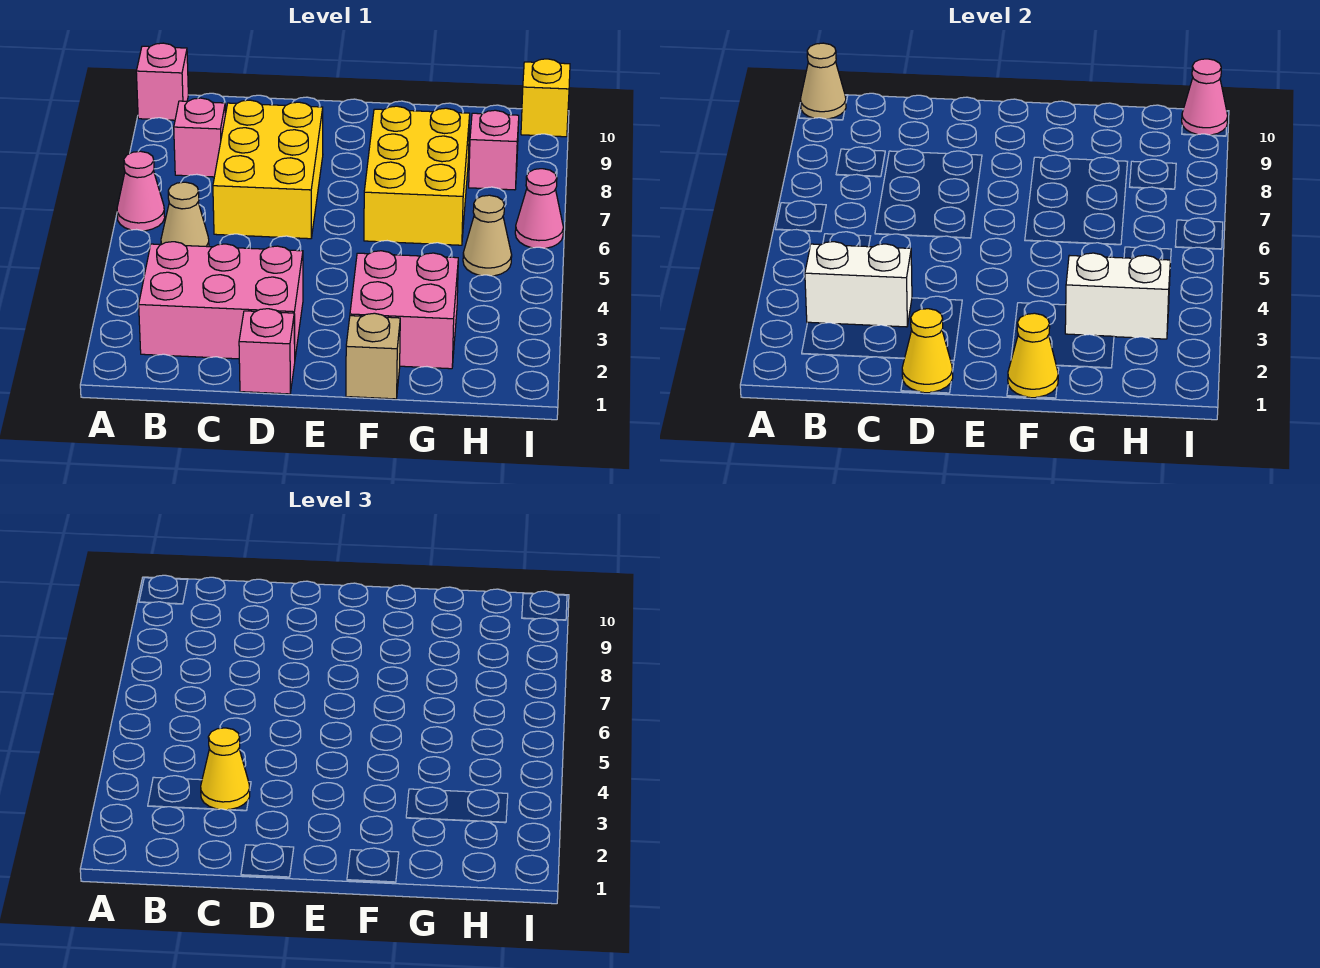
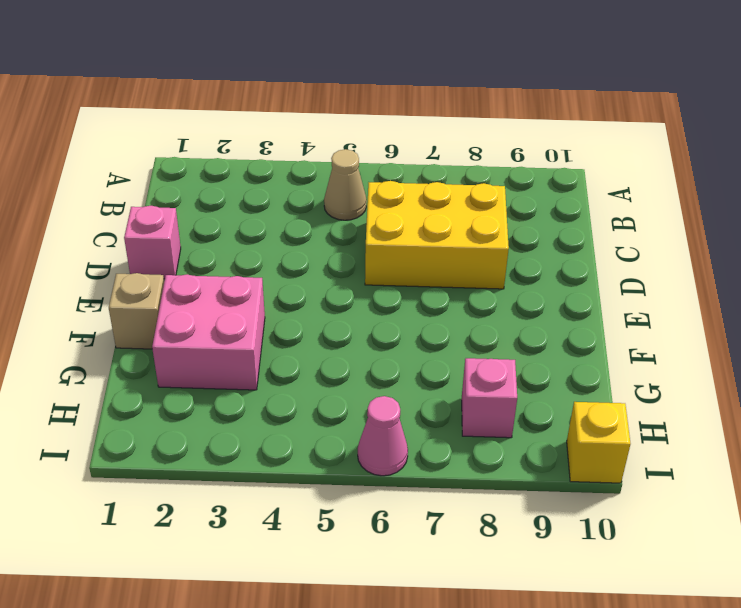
none -> pink 1x1 cone [117,151,165,231]
none -> pink 1x1 brick [136,43,188,120]
none -> pink 2x3 brick [139,242,303,359]

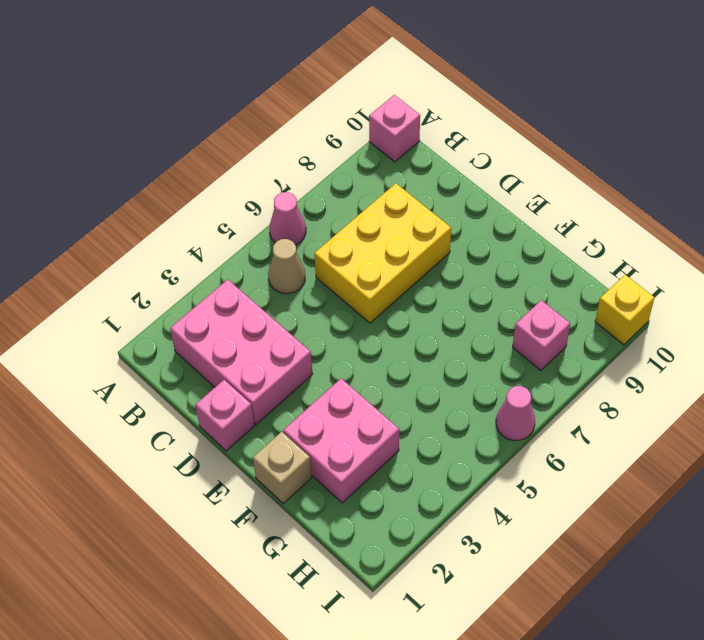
none -> pink 1x1 brick [174,98,225,177]
none -> yellow 2x3 brick [364,106,470,245]
none -> tan 1x1 cone [463,195,512,276]

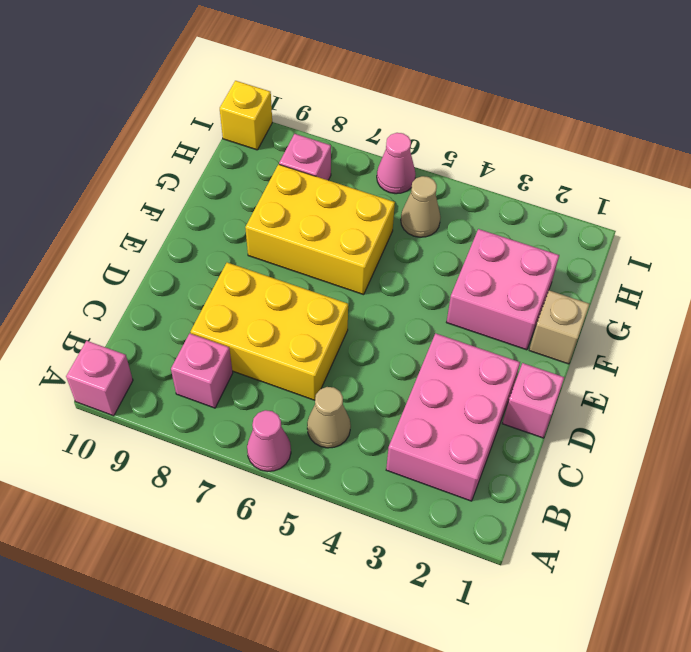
none -> tan 1x1 cone [801,43,846,119]
none -> white 1x2 brick [805,242,912,327]
none -> yellow 1x1 cone [902,309,953,393]

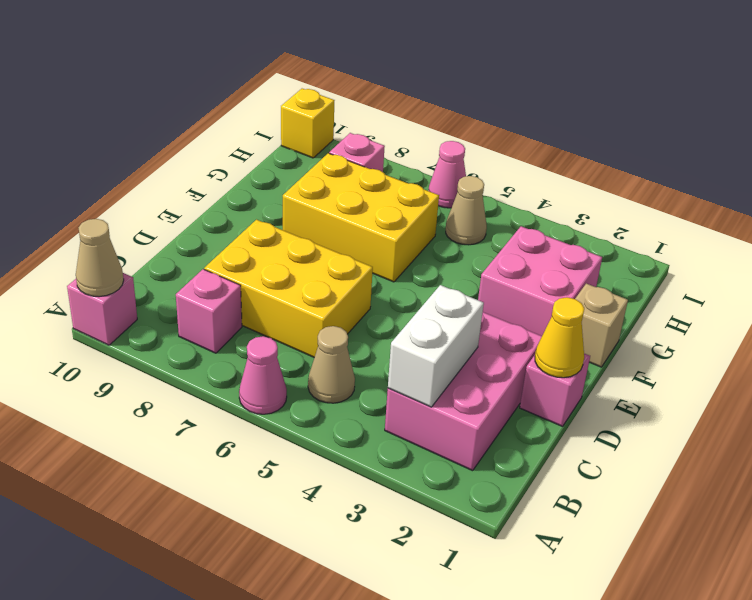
none -> yellow 1x1 cone [1008,313,1058,398]
none -> white 1x2 brick [1065,253,1170,339]
none -> pink 1x1 cone [1182,59,1228,135]

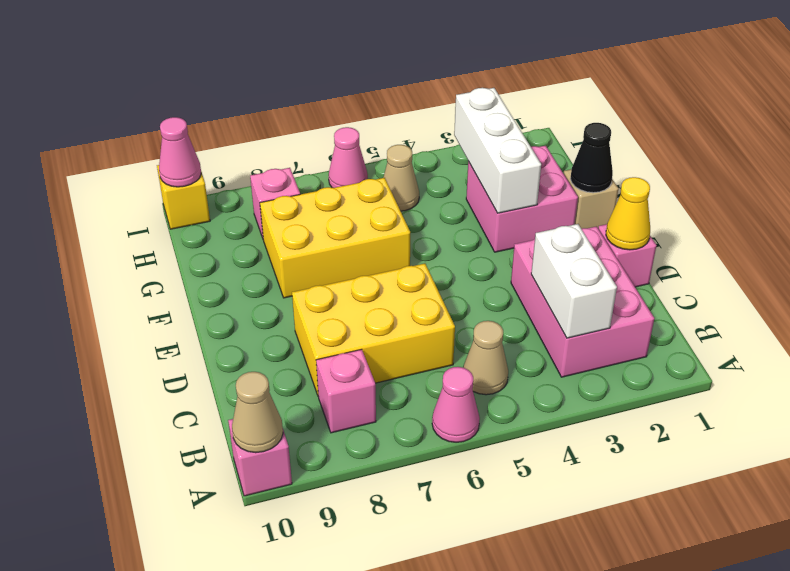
black 1x1 cone [570,123,613,193] -> yellow 1x1 cone [1008,313,1058,398]
white 1x3 brick [454,88,541,213] -> white 1x2 brick [1065,253,1170,339]
none -> yellow 1x1 cone [201,728,250,810]

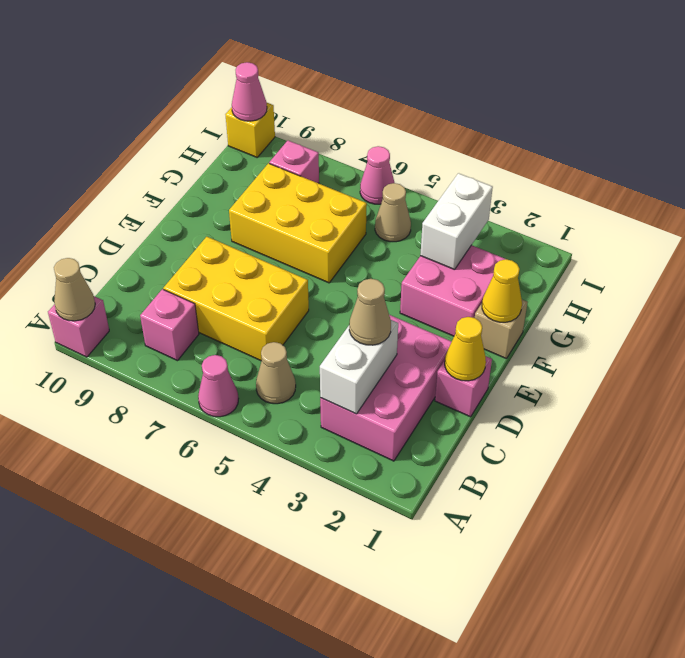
tan 1x1 cone [349,279,391,345] -> yellow 1x1 cone [201,728,250,810]

